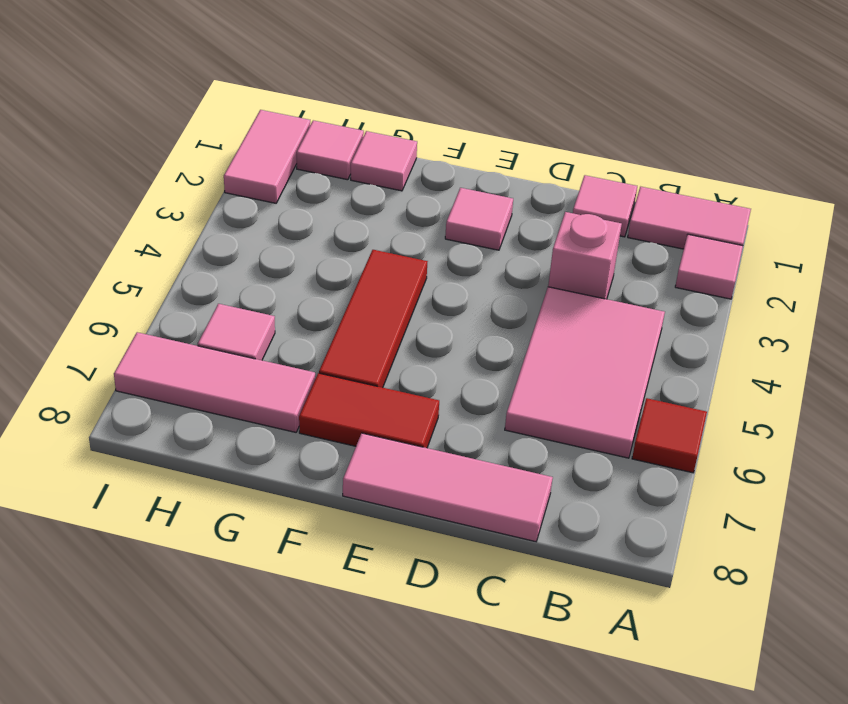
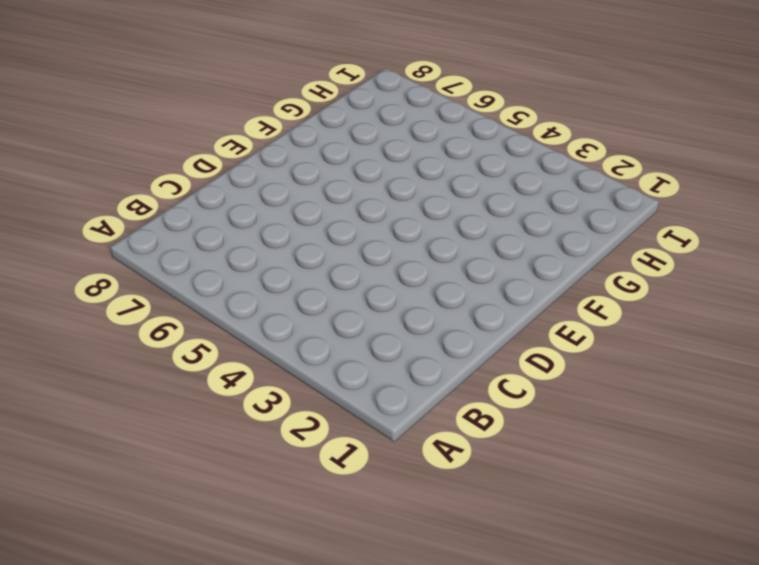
none -> pink 1x2 tile [628,187,751,249]
none -> pink 1x1 tile [675,234,743,299]
none -> red 1x1 tile [632,398,707,473]

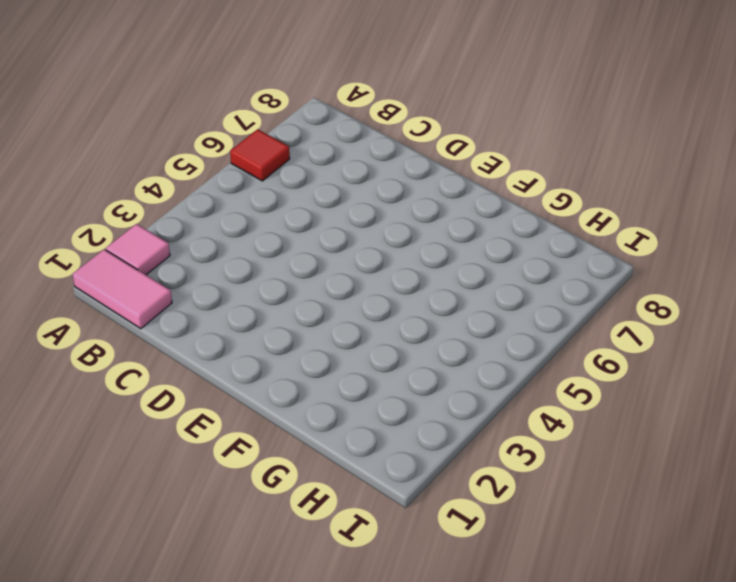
none -> pink 2x3 tile [505,287,665,458]
none -> pink 1x1 tile [573,175,637,237]
none -> pink 1x1 brick [548,212,622,299]

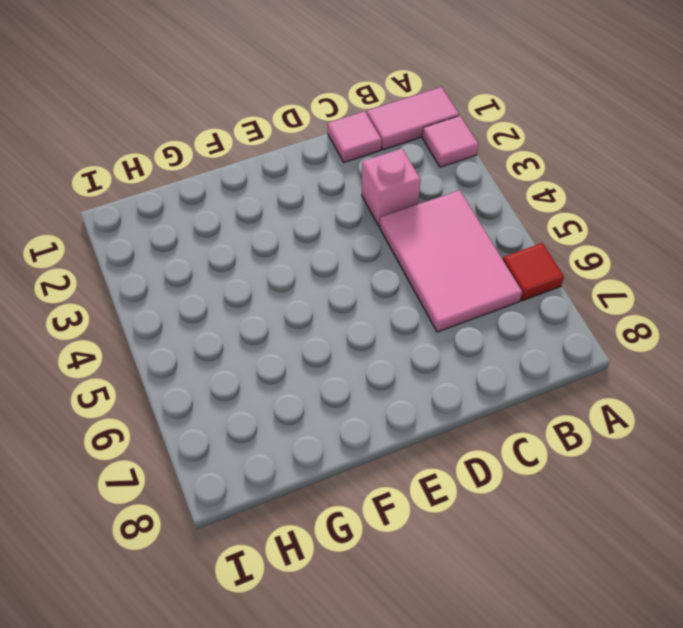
none -> pink 1x3 tile [343,433,553,542]
none -> pink 1x1 tile [445,188,513,250]
none -> red 1x2 tile [299,373,439,448]

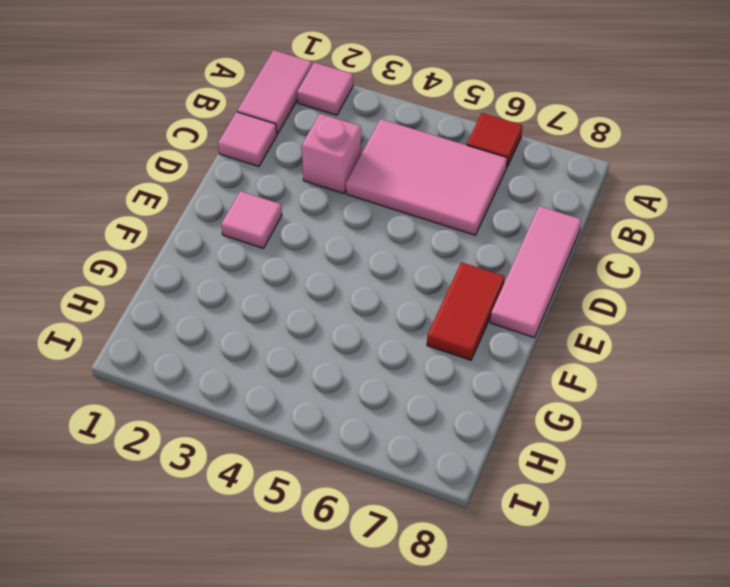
none -> red 1x3 tile [319,250,428,388]
none -> pink 1x1 tile [351,131,417,191]
none -> pink 1x3 tile [114,332,315,432]

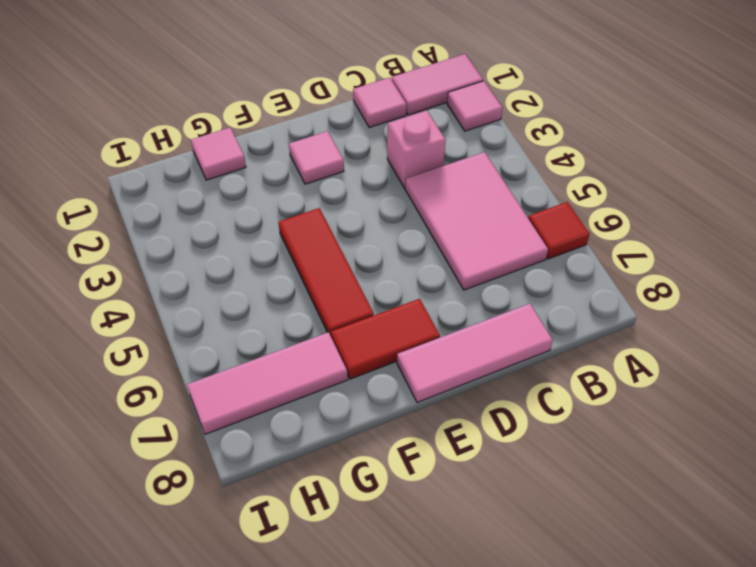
none -> pink 1x1 tile [297,120,364,180]
none -> pink 1x1 tile [198,304,275,360]
none -> pink 1x2 tile [224,110,310,203]

